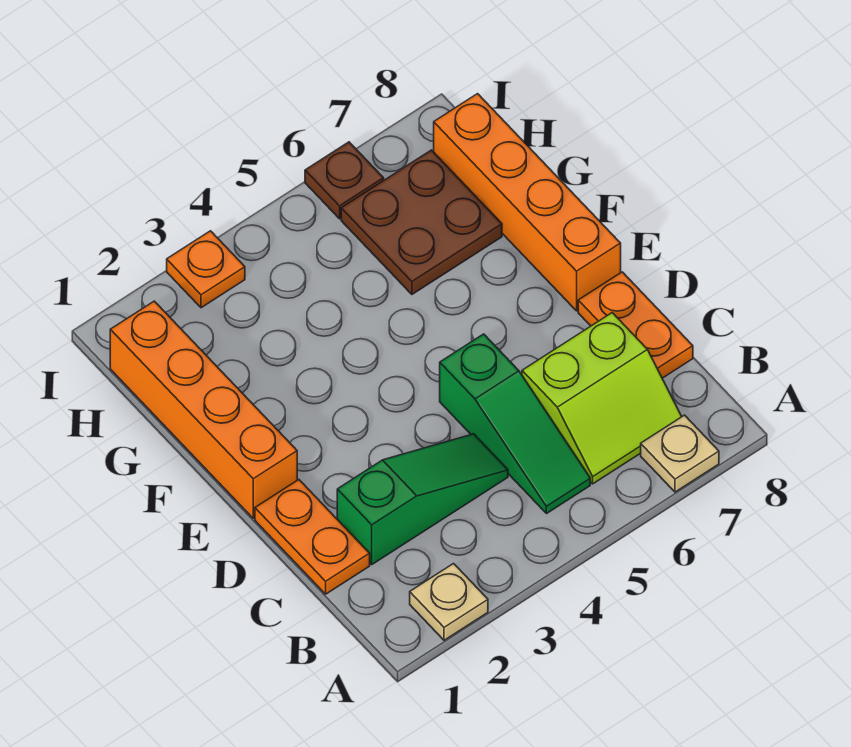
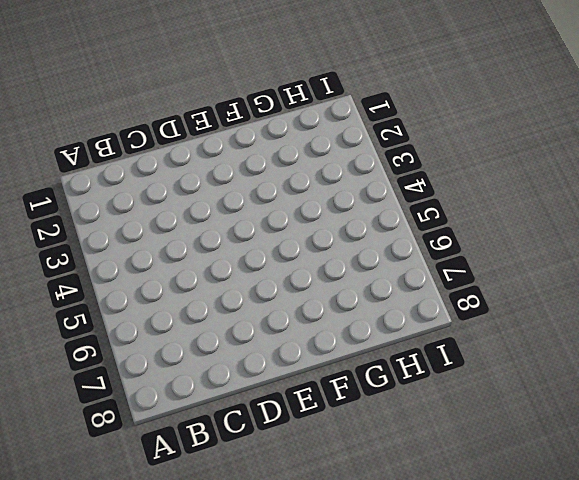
none -> tan 1x1 plate [410,564,488,640]
none -> tan 1x1 plate [641,415,719,492]
none -> green 1x3 slope [440,334,590,514]

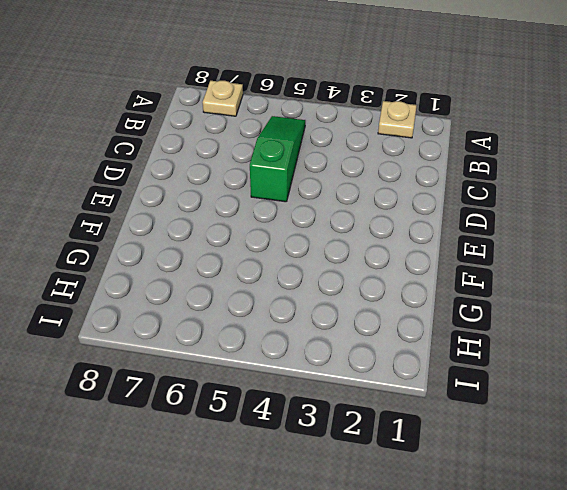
none -> lime 2x2 slope [522,313,682,484]
none -> orange 1x2 plate [255,480,370,594]
none -> green 1x3 slope [337,434,508,564]

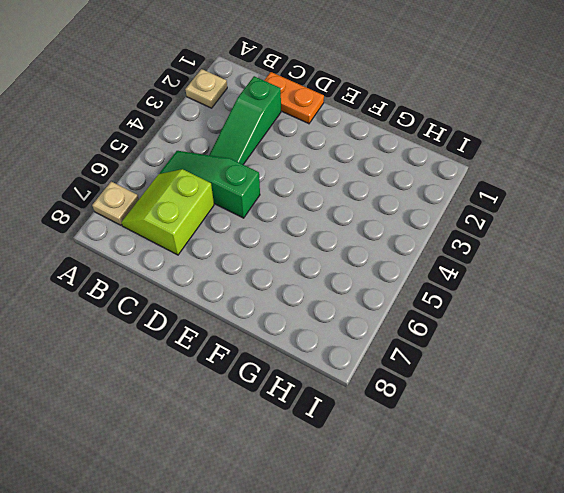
none -> orange 1x2 plate [578,272,693,378]
none -> orange 1x4 brick [110,301,297,518]
none -> orange 1x4 brick [434,94,621,311]

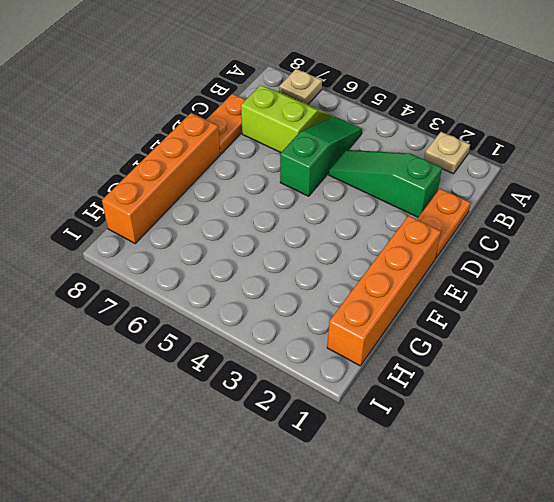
none -> brown 2x2 plate [341,150,502,294]
none -> orange 1x1 plate [167,231,245,308]
none -> brown 1x1 plate [305,142,384,219]

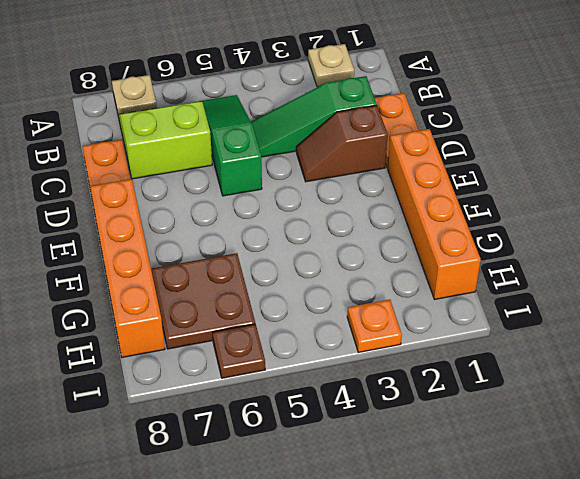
brown 1x2 slope [296,105,388,182] -> none

